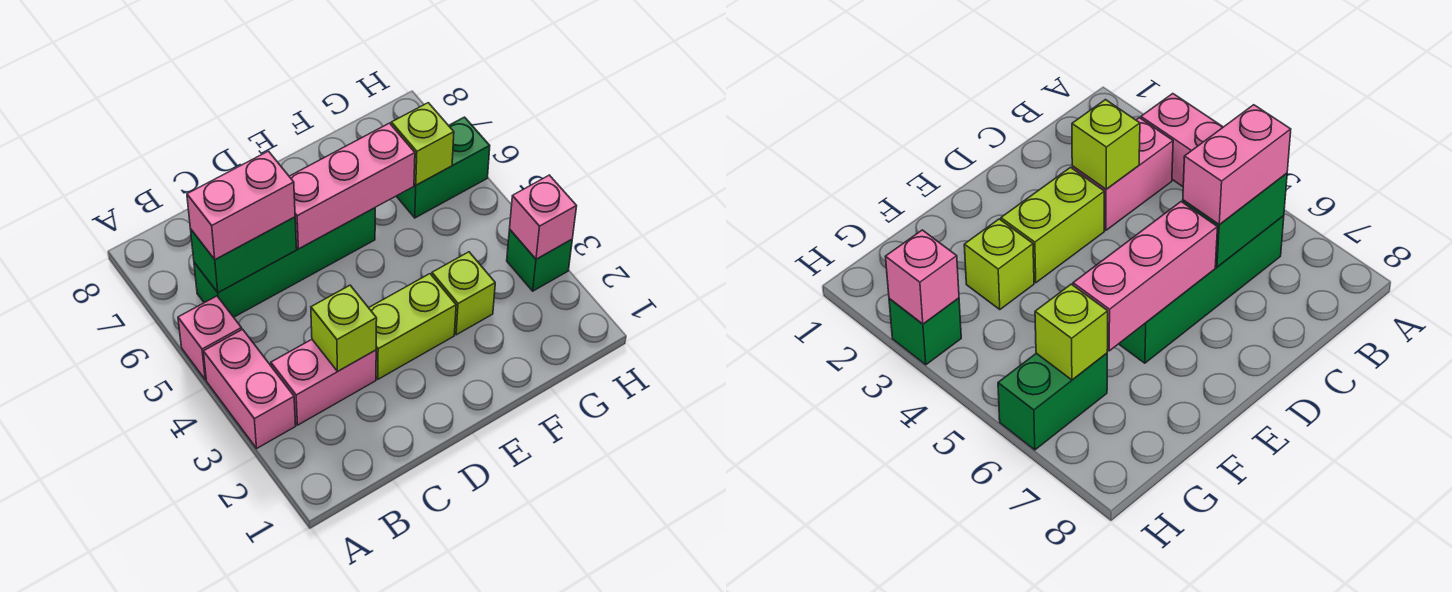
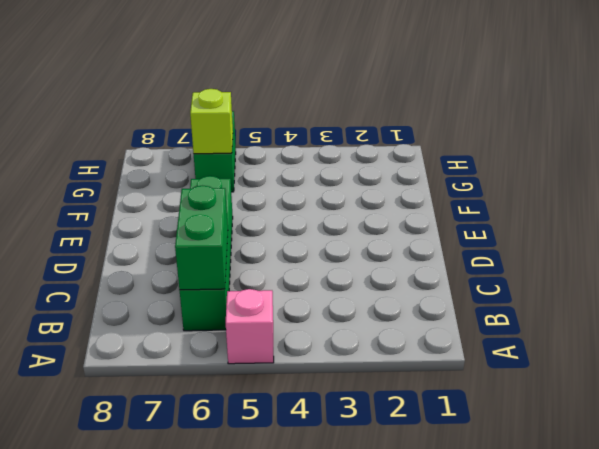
none -> pink 1x2 brick [203,329,296,448]
none -> pink 1x2 brick [271,340,376,425]
none -> lime 1x2 brick [369,274,456,379]

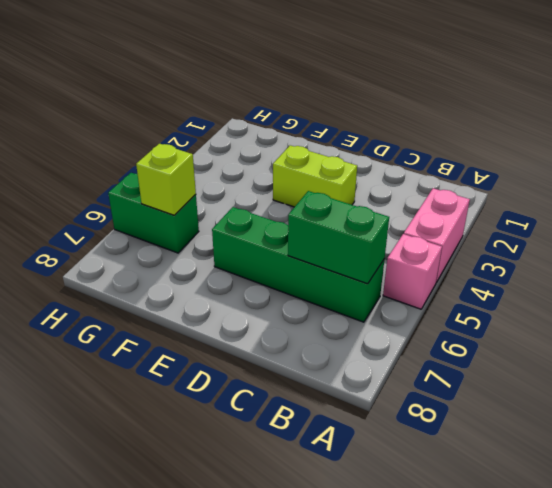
none -> pink 1x2 brick [271,340,376,425]
none -> lime 1x1 brick [432,252,495,335]
none -> green 1x1 brick [507,229,572,291]

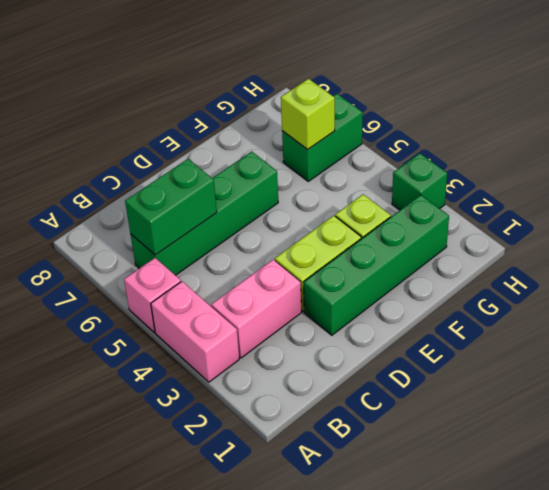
green 1x4 brick [304,195,449,335] -> none
none -> lime 1x1 brick [311,285,377,371]
none -> pink 1x3 brick [289,123,415,249]
none -> pink 1x1 brick [510,175,577,259]

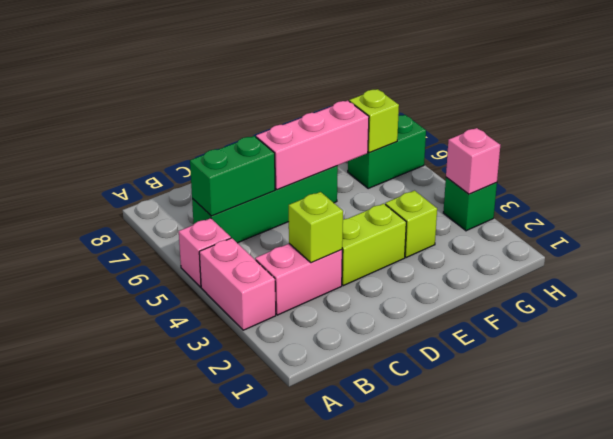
none -> pink 1x2 brick [187,151,295,260]

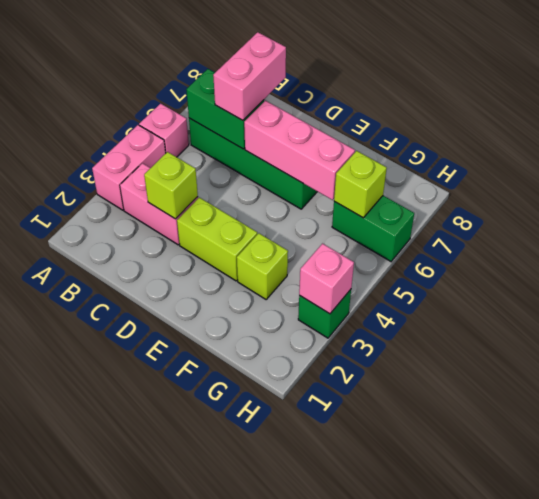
pink 1x2 brick [213,32,286,120] -> pink 1x2 brick turned to [187,151,295,260]

